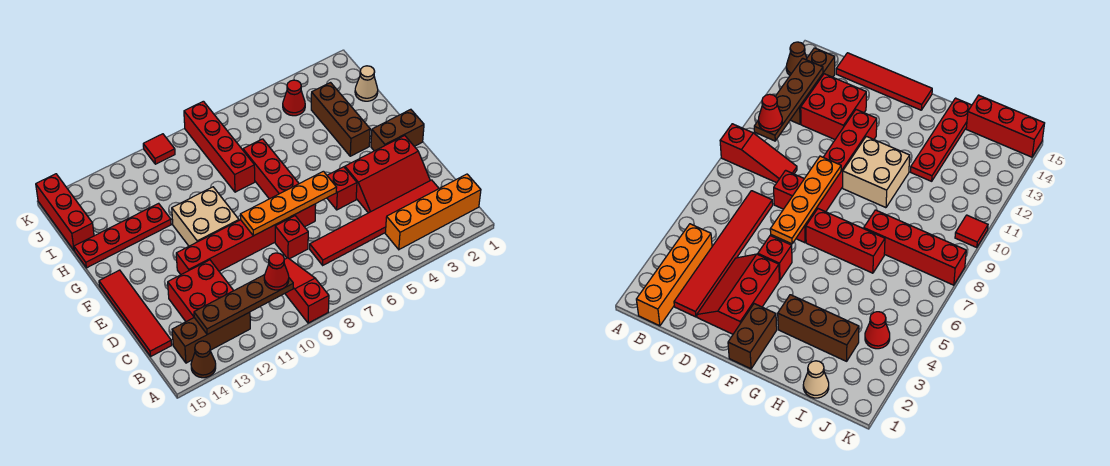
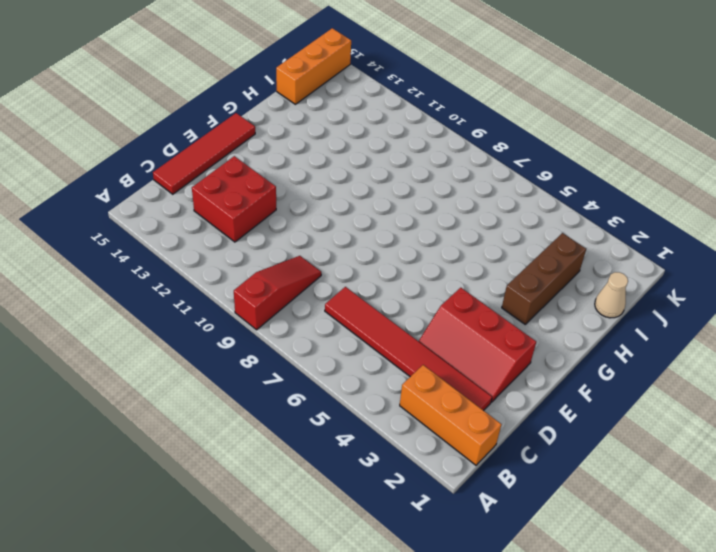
orange 1x3 brick [400,365,501,465] -> orange 1x4 brick [385,174,481,249]
orange 1x3 brick [276,28,351,104] -> red 1x3 brick [36,174,94,250]
none -> brown 1x1 cone [191,341,216,378]
none -> brown 1x3 brick [172,312,250,363]
none -> red 1x1 brick [275,216,308,259]

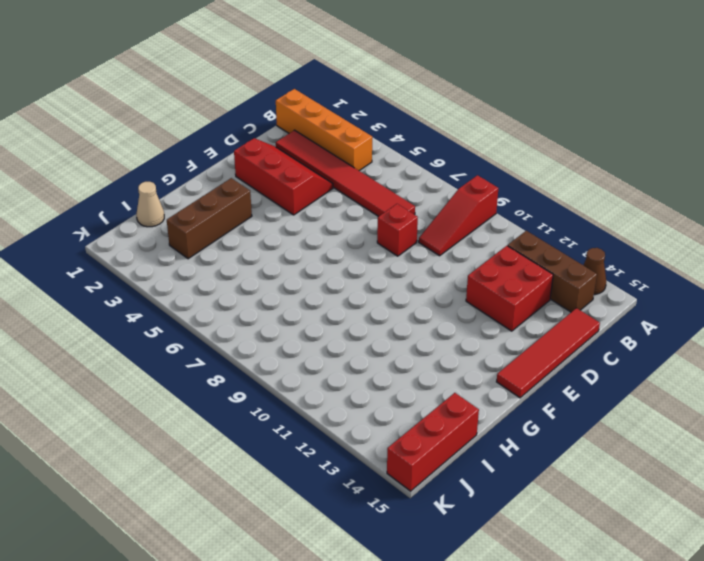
none -> red 1x1 brick [327,167,357,210]
none -> red 1x6 brick [176,204,316,274]
none -> brown 1x2 brick [371,109,424,151]

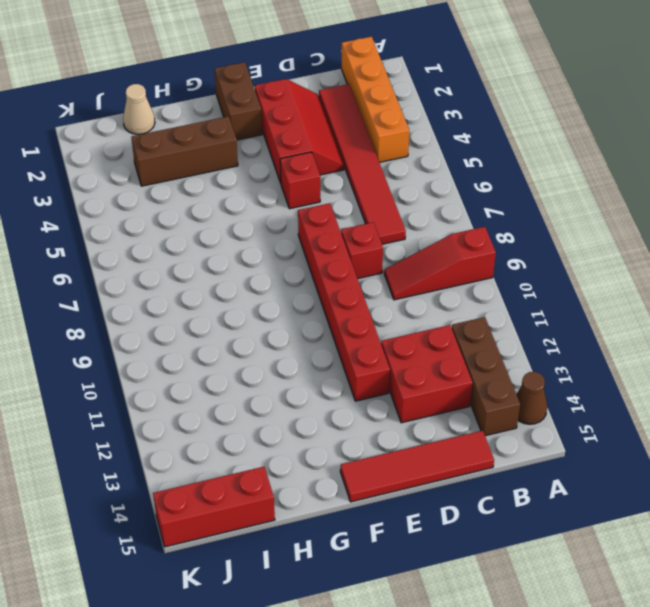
none -> red 1x3 brick [243,139,299,199]
none -> tan 2x2 brick [172,187,239,246]
none -> red 1x4 brick [184,101,255,192]

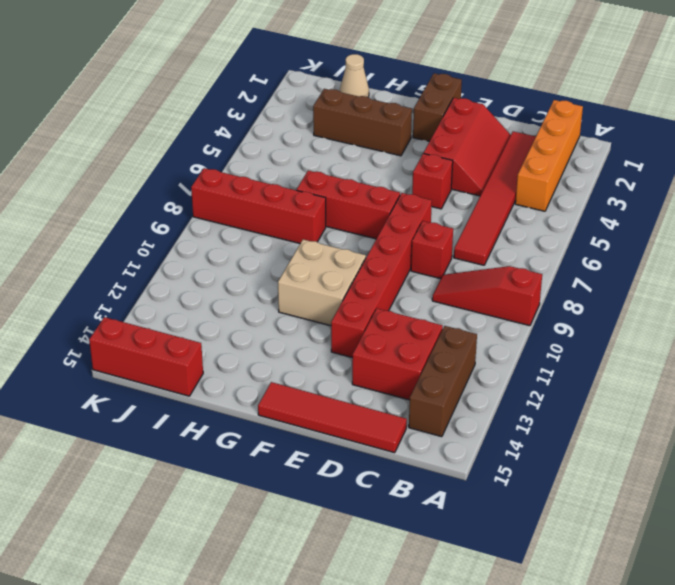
none -> brown 1x1 cone [191,341,216,378]
none -> red 1x4 plate [74,203,171,268]
none -> red 1x1 cone [283,80,305,116]

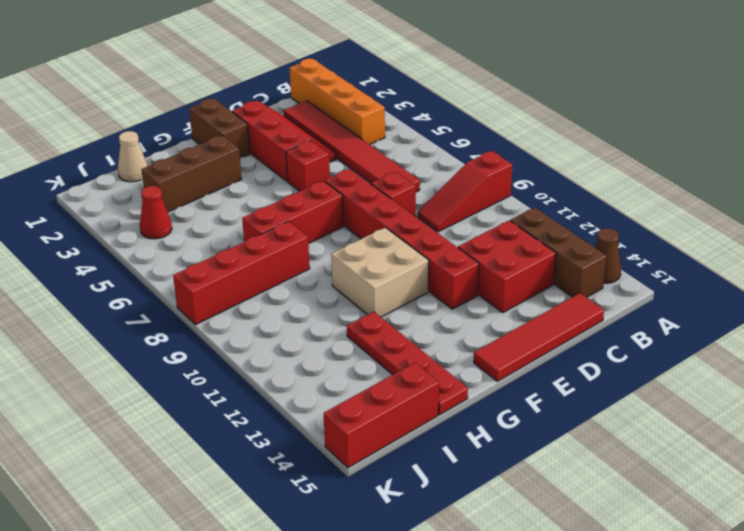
none -> red 1x1 tile [143,134,175,164]
none -> brown 1x4 plate [194,275,293,334]
none -> orange 1x4 plate [240,171,337,236]

